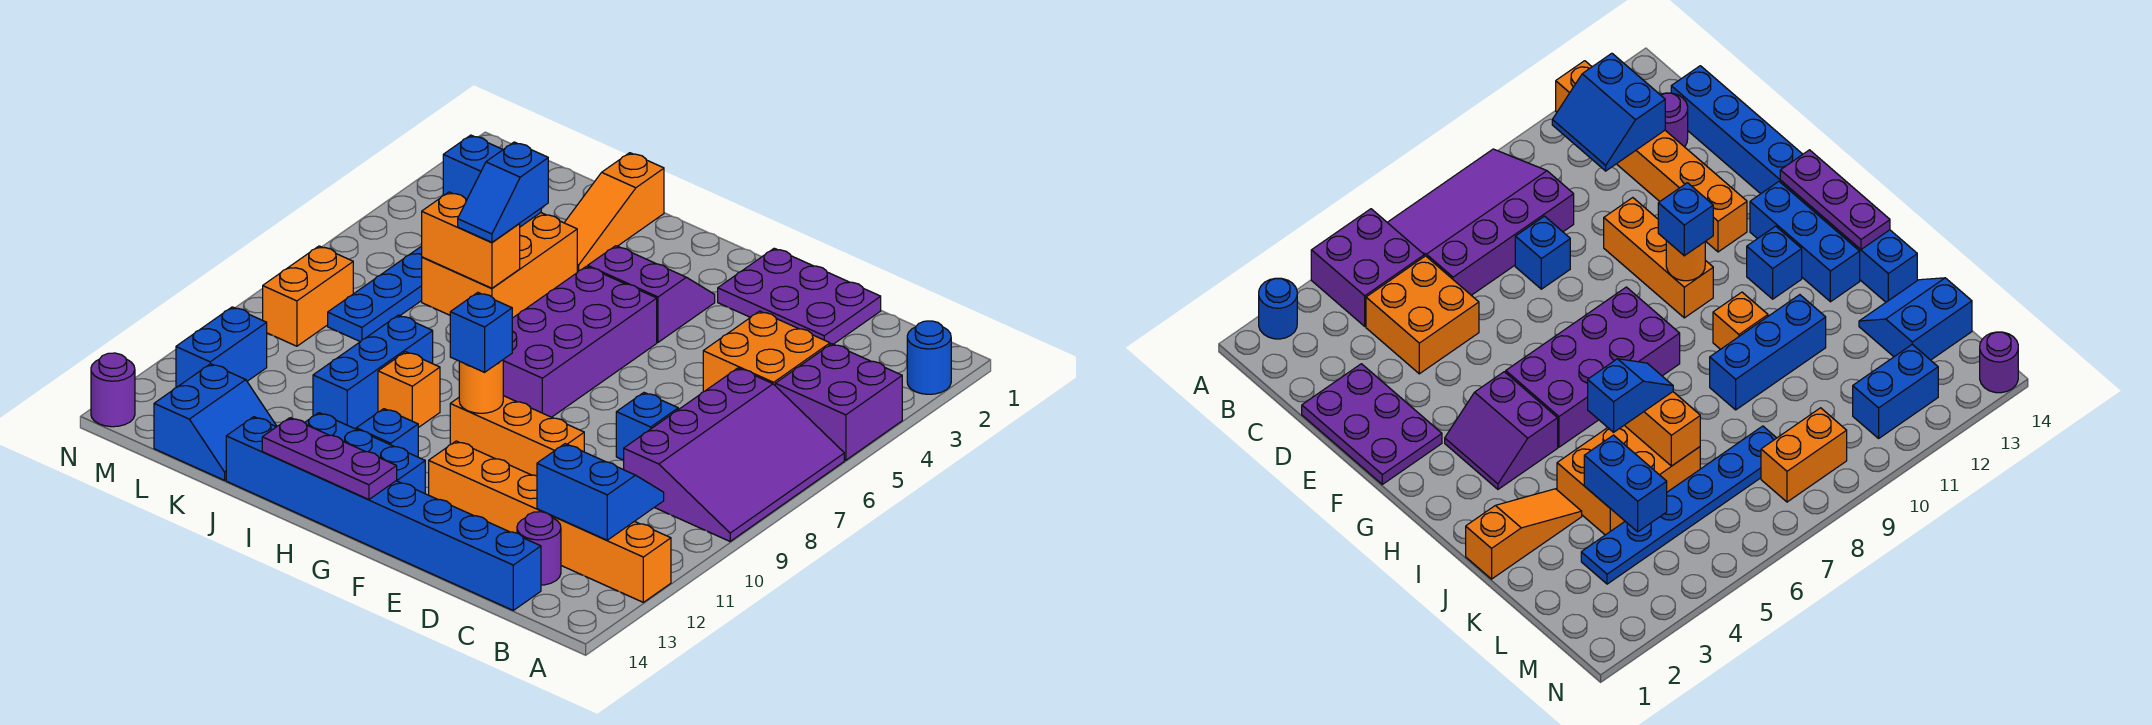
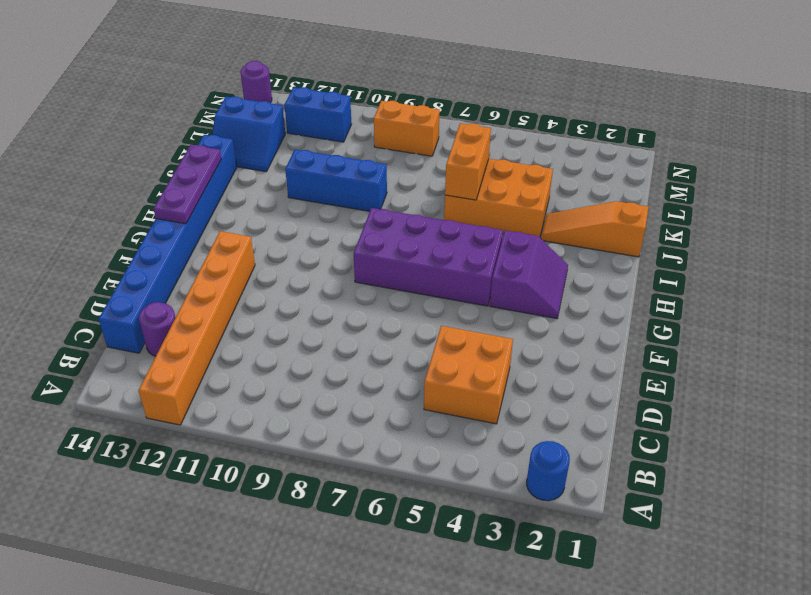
none -> purple 2x2 brick [775,344,902,460]
none -> purple 3x4 slope [624,368,844,541]
none -> purple 2x3 plate [718,248,881,345]
none -> blue 1x1 brick [616,393,678,460]

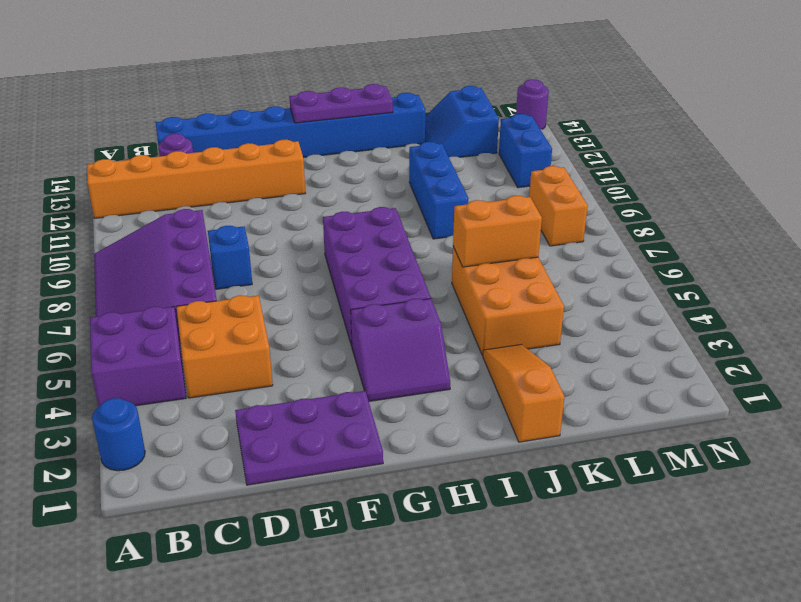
none -> orange 1x3 brick [450,396,584,476]
none -> blue 1x3 brick [305,413,425,493]
none -> blue 1x1 brick [356,409,418,457]
none -> orange 1x1 brick [378,352,440,428]

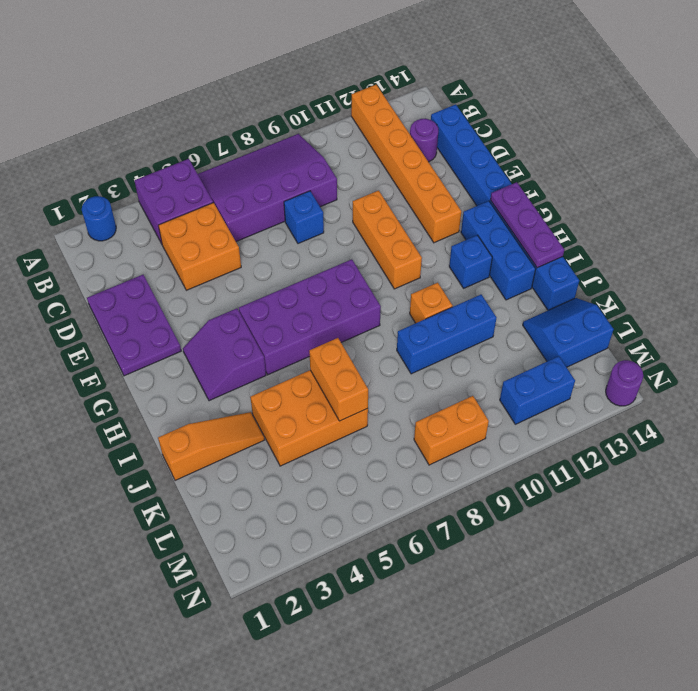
none -> blue 1x6 plate [328,246,422,342]
none -> blue 2x2 slope [537,444,664,540]
none -> orange 1x1 round brick [459,360,503,413]
none -> blue 1x2 brick [443,135,541,227]

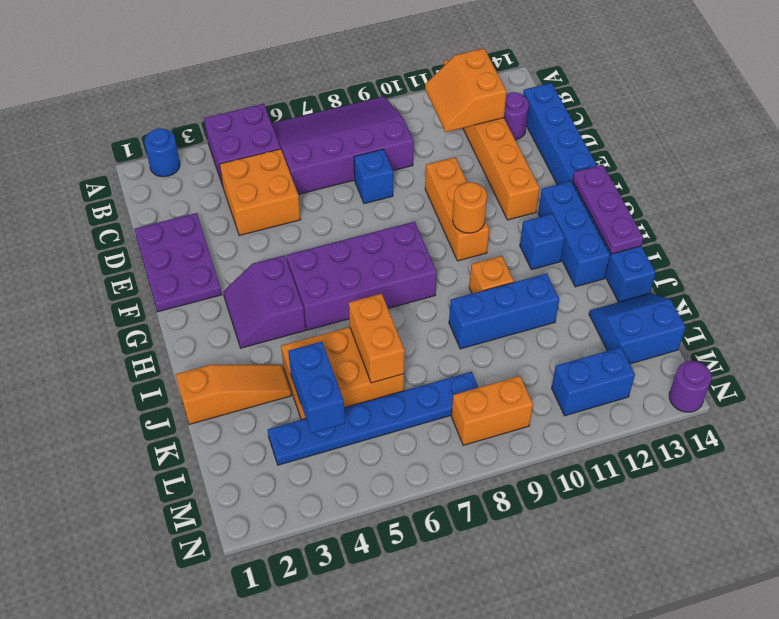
orange 2x2 slope [425,48,507,132] -> blue 2x2 slope [537,444,664,540]
none -> blue 1x1 brick [450,293,512,372]
none -> blue 1x2 slope [458,142,548,242]

